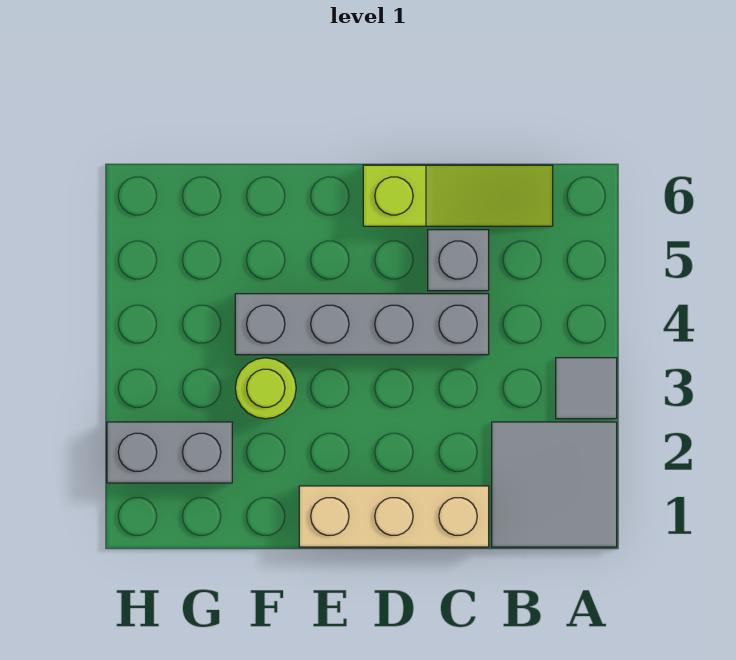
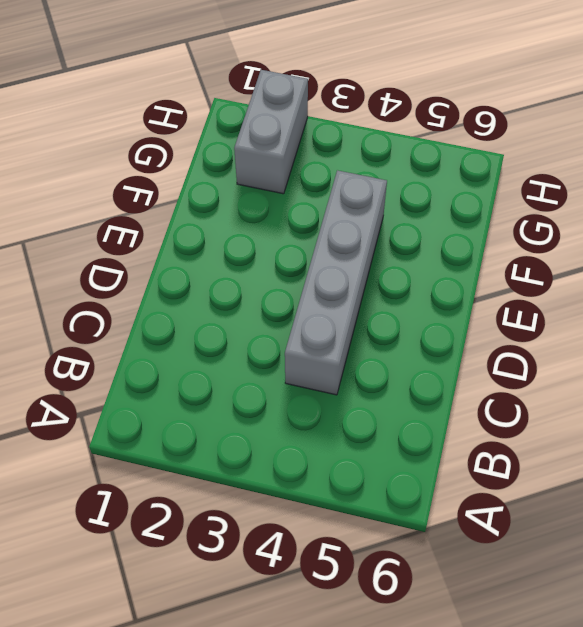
none -> grey 2x2 tile [492,422,617,547]
none -> grey 1x1 tile [556,358,617,419]

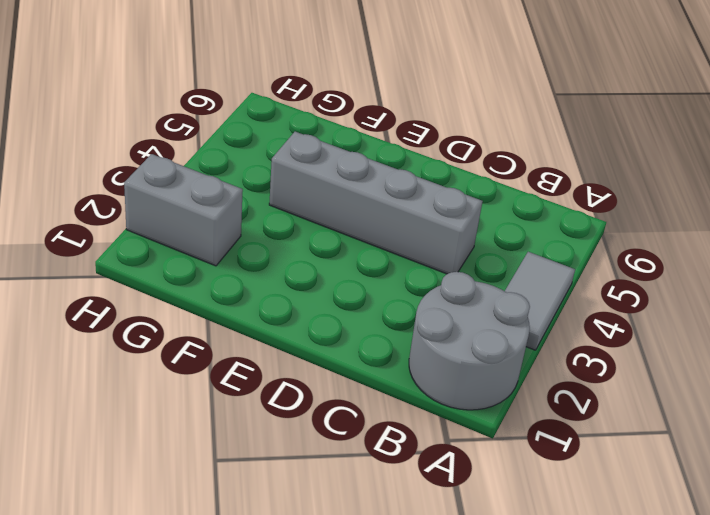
grey 2x2 round brick [409,272,530,410] -> grey 2x2 tile [492,422,617,547]
grey 1x2 tile [505,252,575,350] -> grey 1x1 tile [556,358,617,419]
none -> lime 1x3 slope [363,165,553,226]
none -> tan 1x3 brick [299,486,489,547]

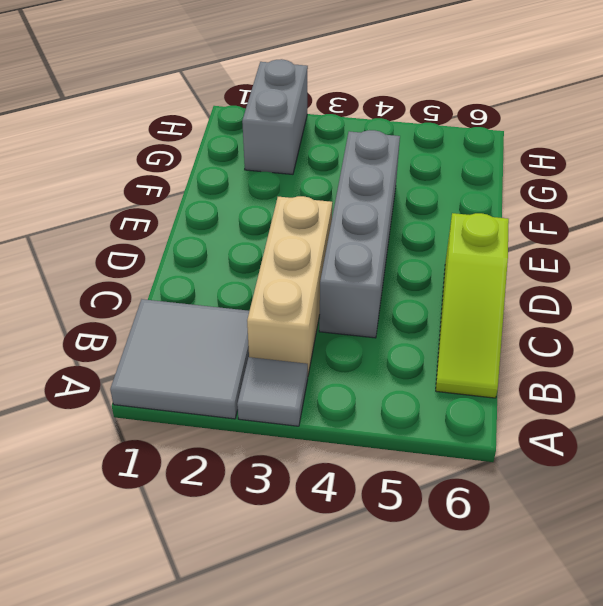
tan 1x3 brick [247,196,332,375] -> tan 1x3 brick moved to [299,486,489,547]
none -> grey 1x1 brick [428,230,489,291]
none -> lime 1x1 round brick [235,358,296,419]

